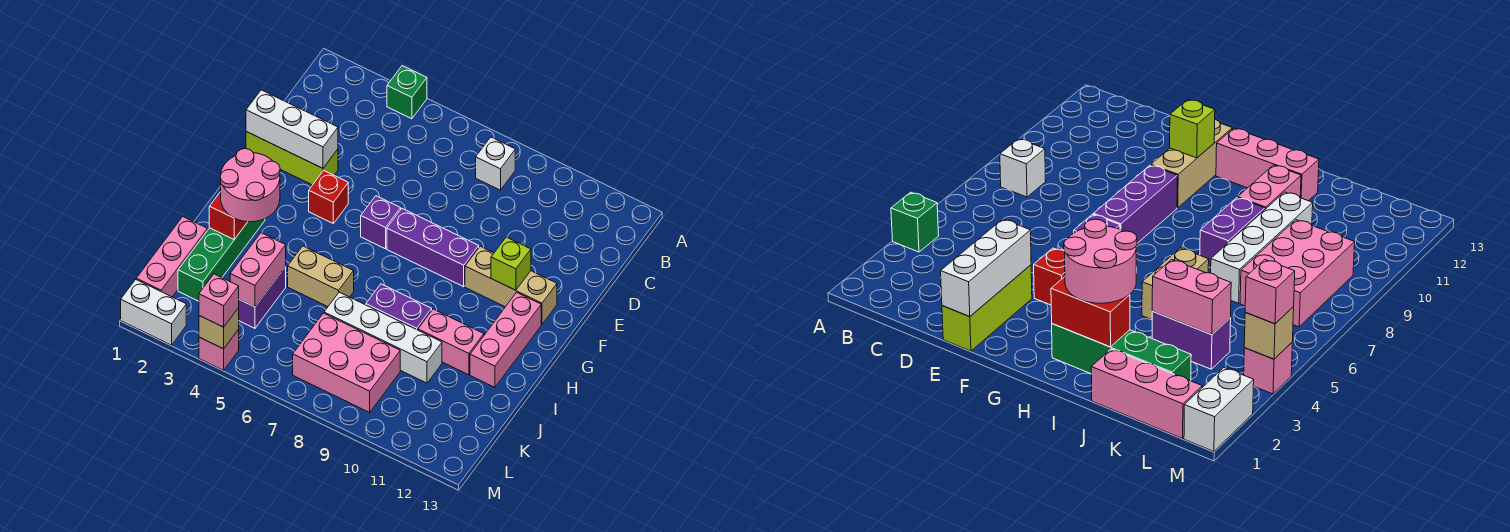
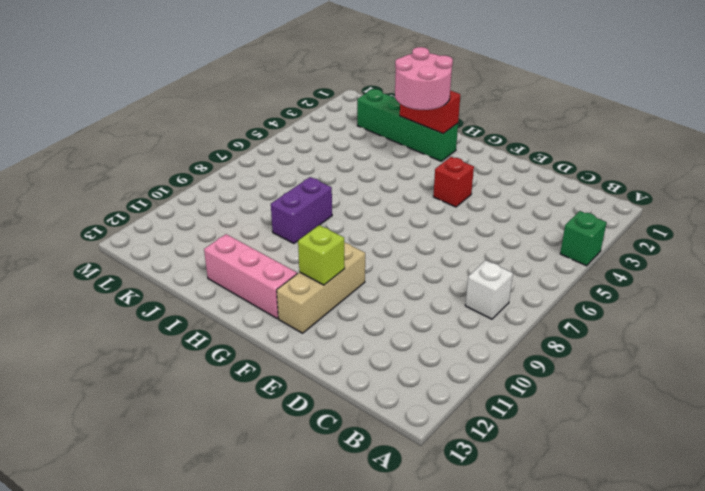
none -> lime 1x3 brick [246,132,338,185]
none -> purple 1x1 brick [361,196,401,249]
none -> purple 1x3 brick [387,209,479,287]

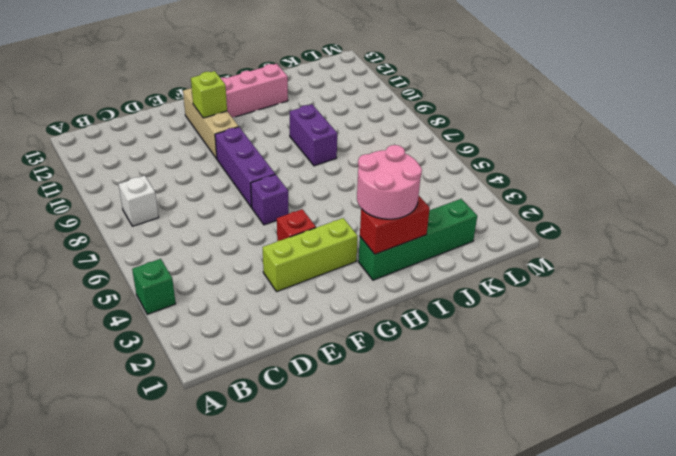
lime 1x3 brick [262,218,358,292] -> lime 1x3 brick turned to [246,132,338,185]
none -> tan 1x2 brick [288,246,354,307]
none -> pink 1x2 brick [418,309,484,375]
none -> pink 1x3 brick [136,217,207,297]

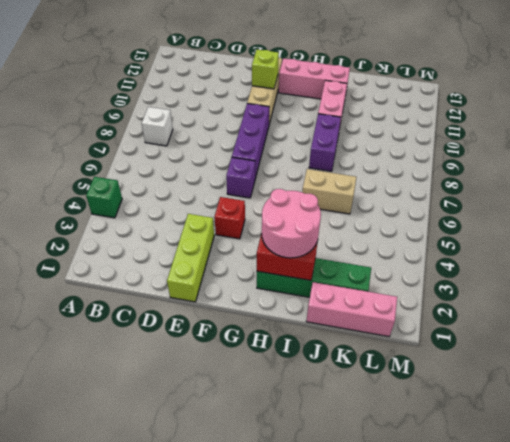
tan 1x2 brick [302,169,356,214] -> tan 1x2 brick turned to [288,246,354,307]
none -> purple 1x2 brick [239,267,286,328]
none -> white 1x4 brick [324,292,442,383]
none -> pink 2x3 brick [293,313,400,412]

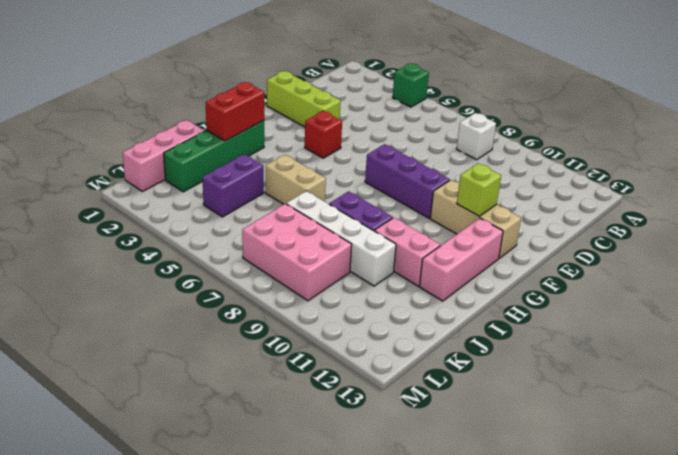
none -> purple 1x1 brick [361,196,401,249]
none -> white 1x2 brick [121,280,186,345]
none -> pink 1x1 brick [199,329,239,370]

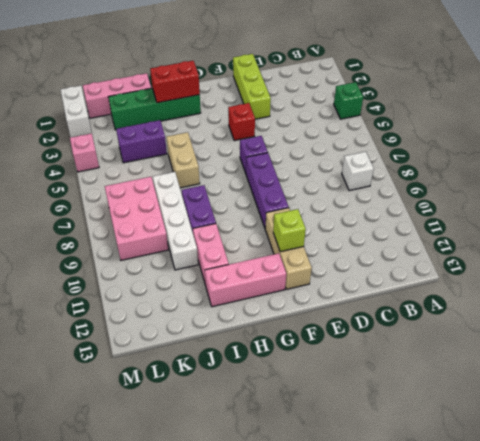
none -> white 1x3 brick [246,90,338,168]
none -> pink 1x2 brick [230,233,286,307]
none -> tan 1x1 brick [199,308,239,349]

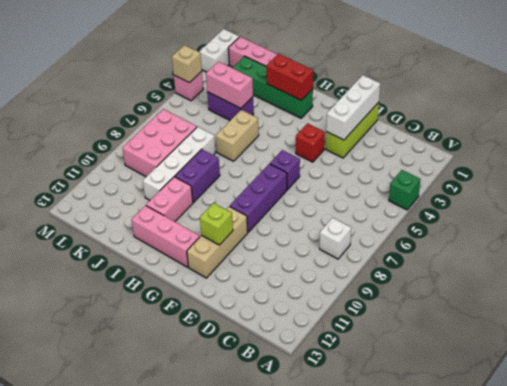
none -> pink 2x2 round brick [220,149,280,222]
none -> pink 1x1 brick [199,274,239,327]

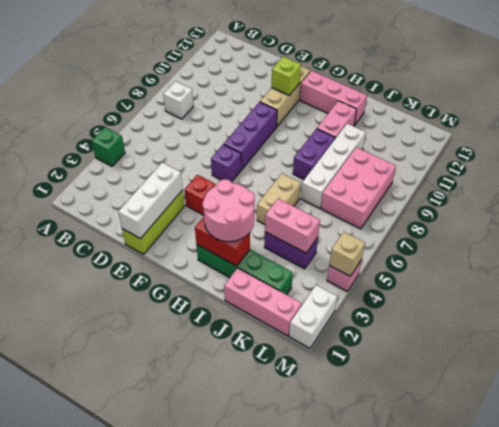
none -> pink 1x1 brick [199,274,239,327]

